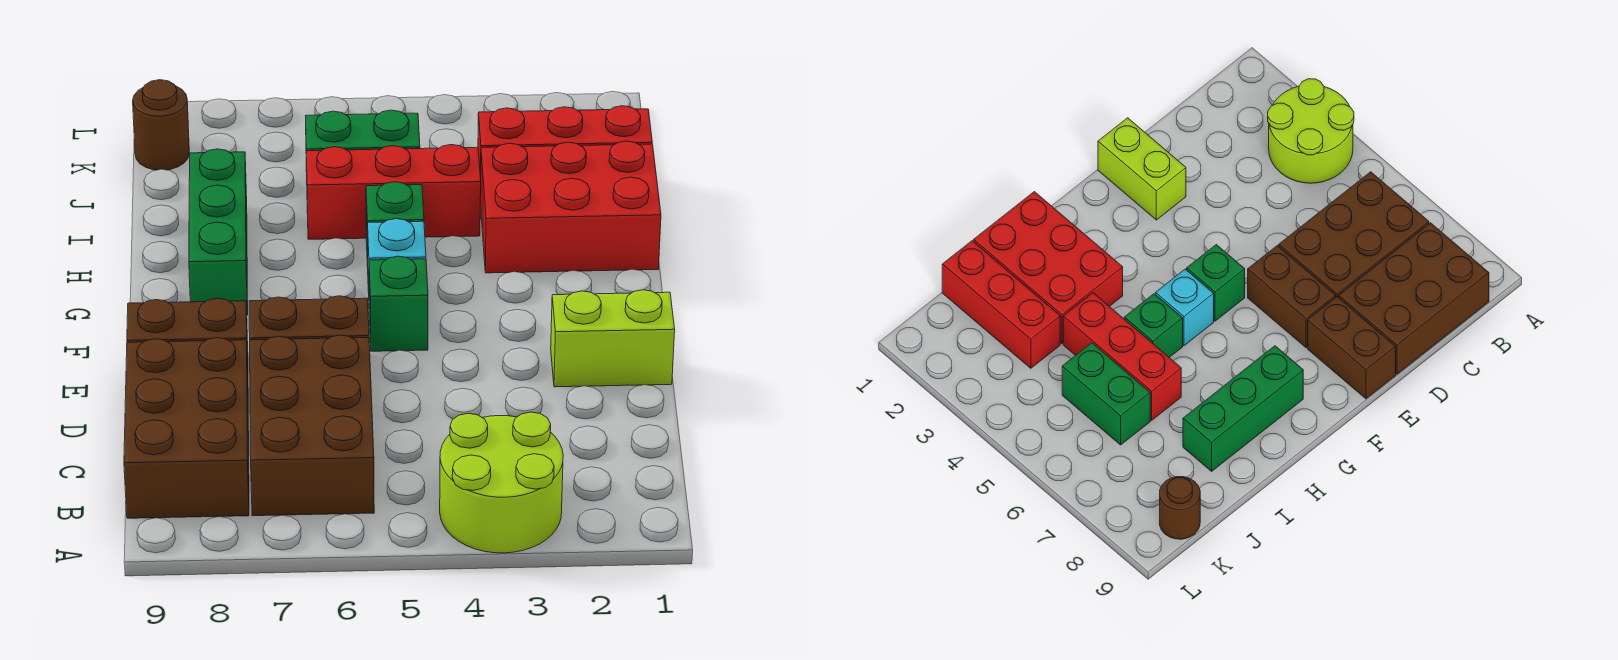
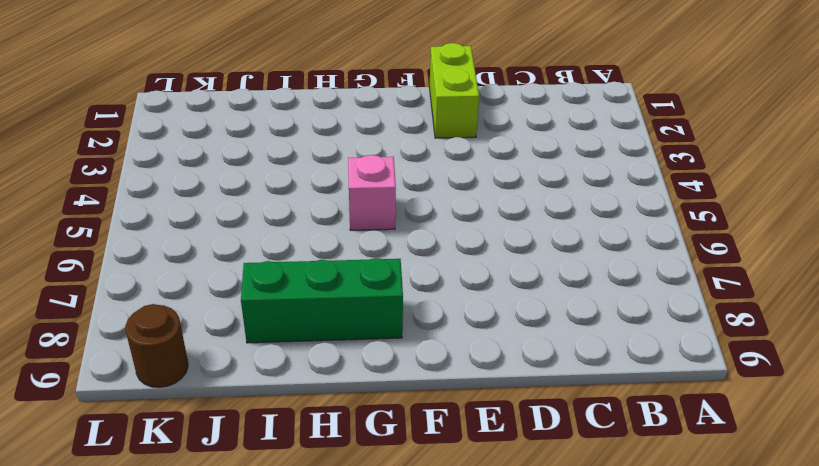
pink 1x1 brick [348,155,396,230] -> cyan 1x1 brick [368,219,426,293]
none -> lime 2x2 round brick [440,412,563,553]
none -> brown 2x3 brick [250,335,374,516]
none -> brown 2x3 brick [124,338,249,518]

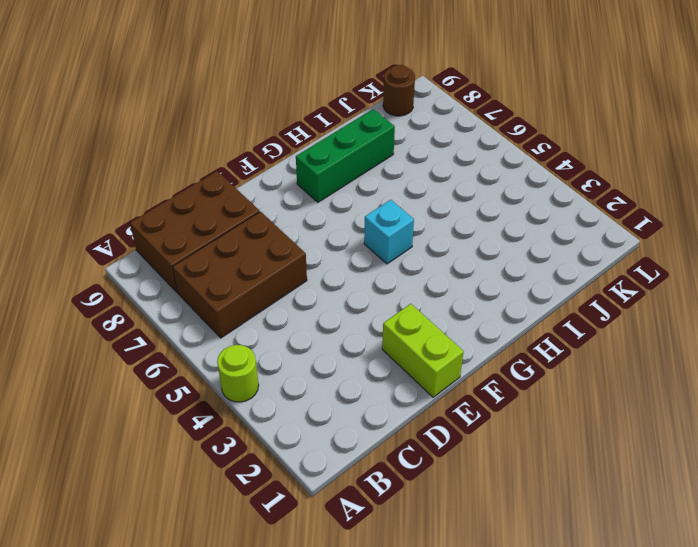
lime 1x1 round brick [217,345,259,402] -> lime 2x2 round brick [440,412,563,553]
none -> brown 1x2 brick [249,296,369,340]
none -> brown 1x2 brick [127,298,248,370]
none -> green 1x1 brick [369,256,428,351]

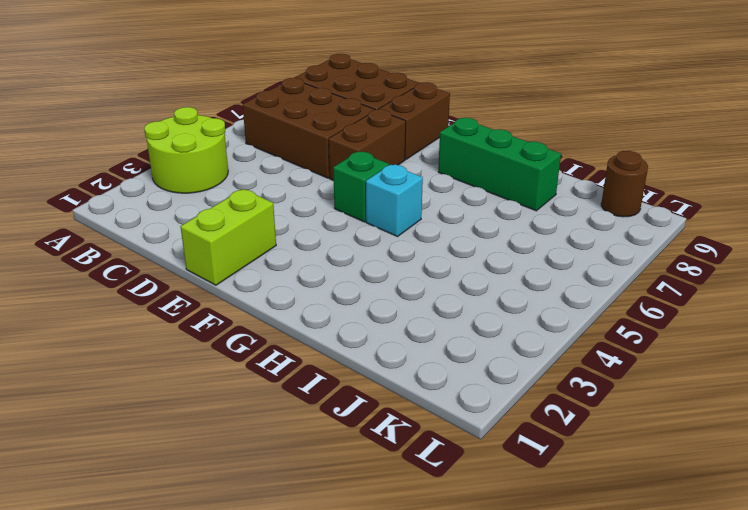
none -> red 2x3 brick [480,141,661,273]
none -> green 1x1 brick [366,182,424,267]
none -> red 1x3 brick [306,145,481,239]

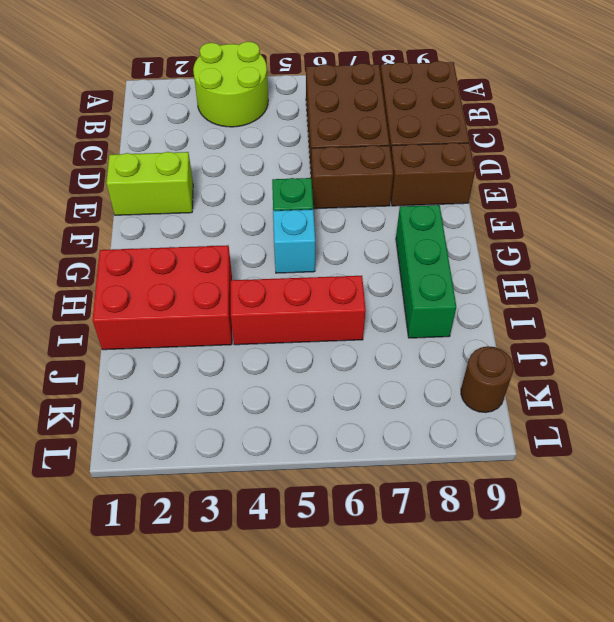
none -> green 1x1 brick [366,182,424,267]
none -> red 1x3 brick [478,106,652,179]
none -> green 1x2 brick [306,110,420,172]

